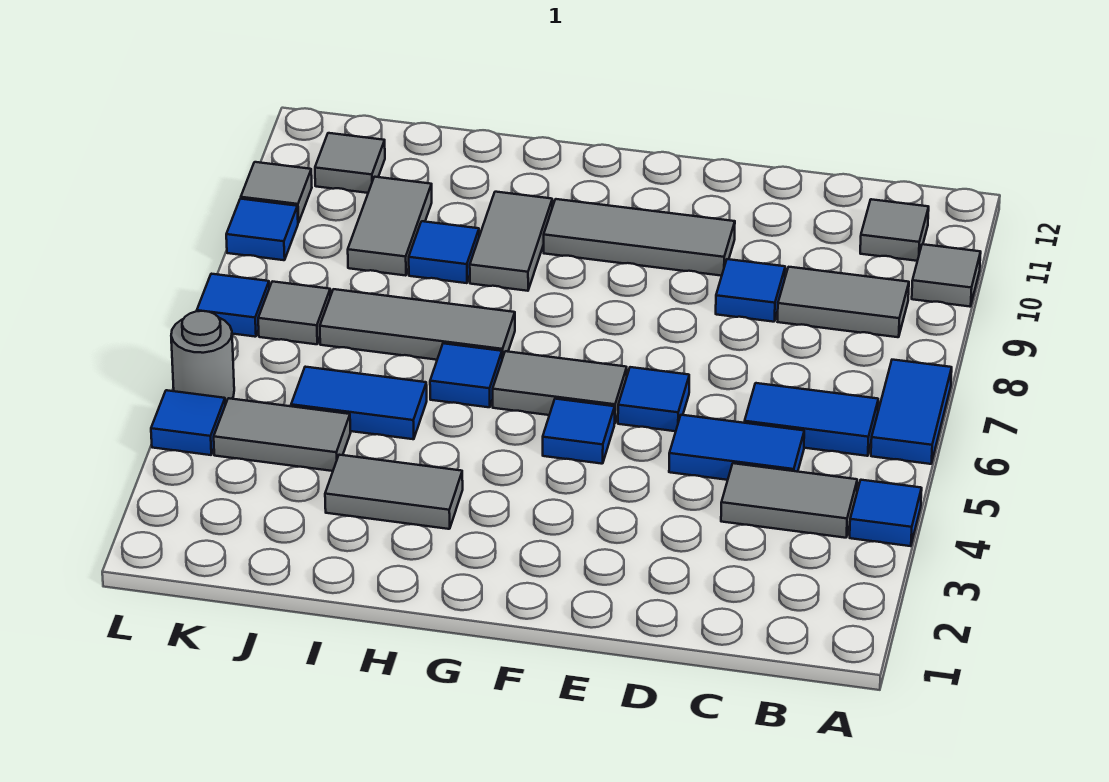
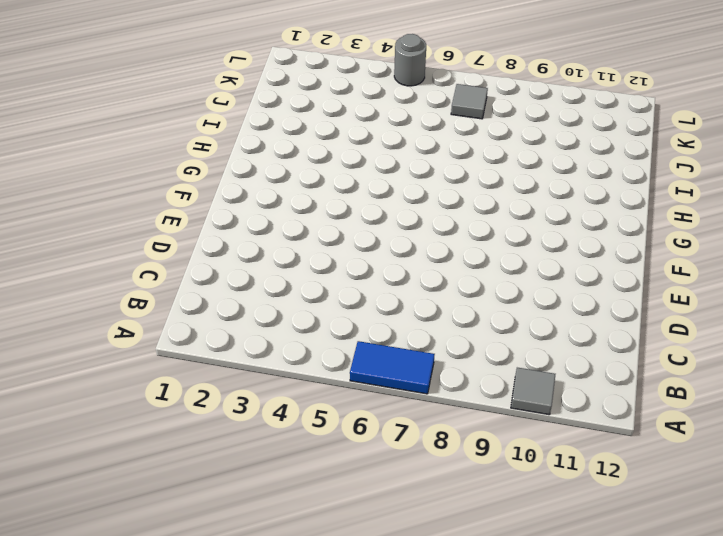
none -> blue 1x1 tile [850,480,922,546]
none -> grey 1x2 tile [721,463,857,538]
none -> blue 1x2 tile [745,383,878,456]

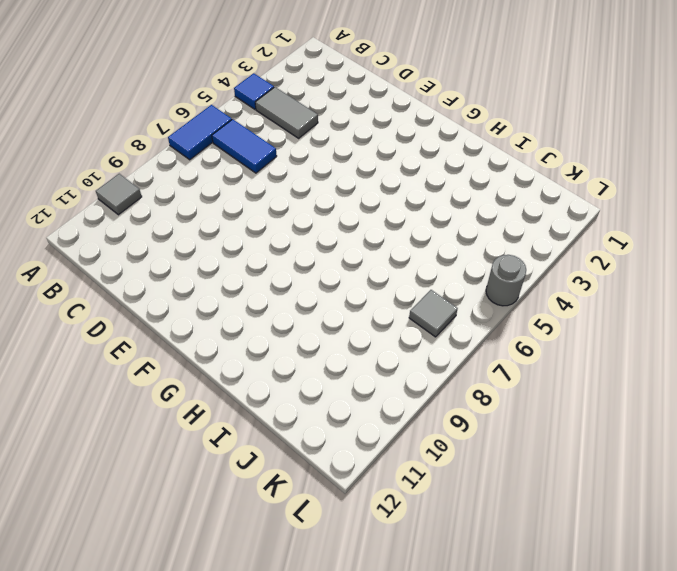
none -> grey 1x2 tile [778,267,909,337]
none -> grey 1x1 tile [860,199,929,261]
none -> blue 1x2 tile [669,415,804,480]

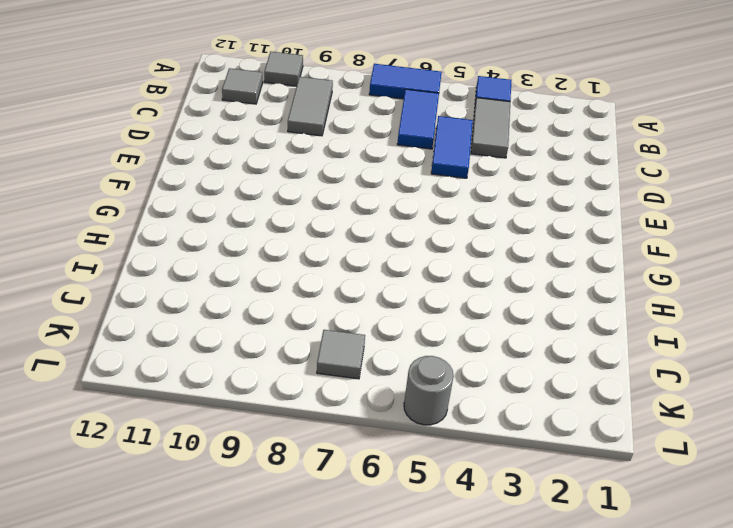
none -> blue 1x1 tile [716,259,785,322]
none -> blue 1x1 tile [618,367,689,431]
none -> grey 1x3 tile [544,199,735,276]

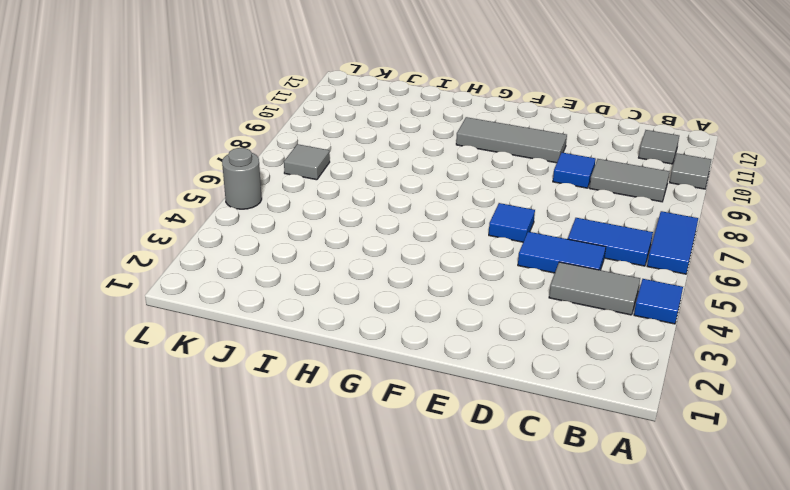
none -> blue 1x1 tile [543,399,615,464]
none -> grey 1x2 tile [493,351,627,422]
none -> grey 1x2 tile [325,455,463,529]

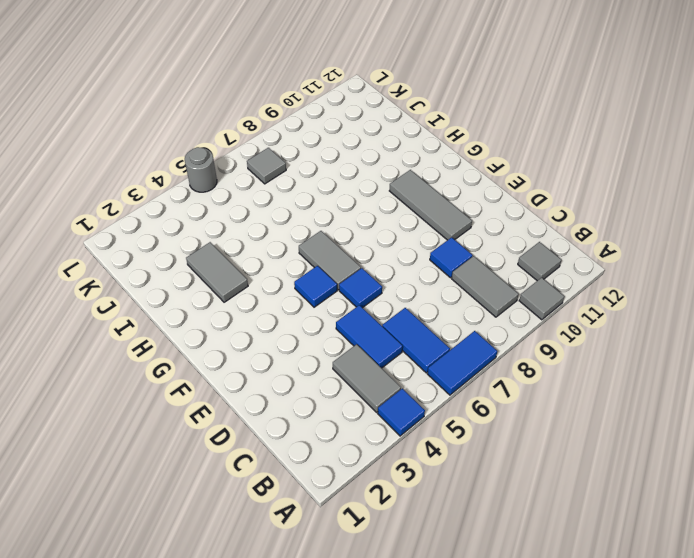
none -> blue 1x1 tile [430,343,502,407]
none -> grey 1x3 tile [320,289,515,360]
none -> grey 1x2 tile [470,192,552,291]

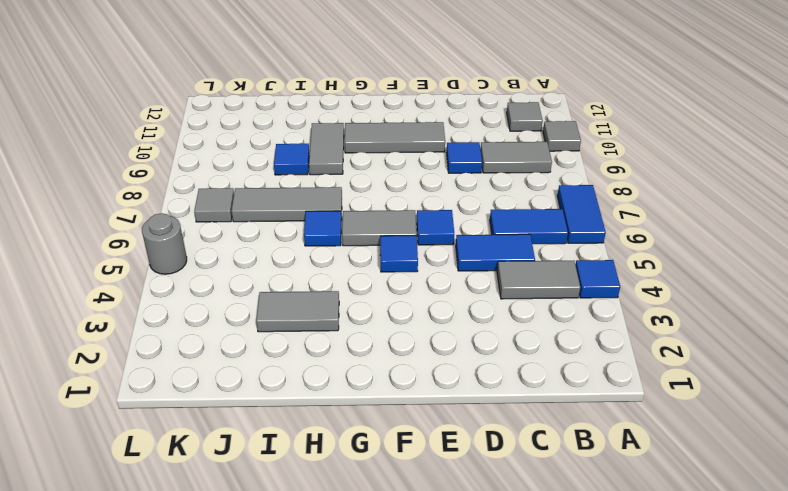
none -> blue 1x2 tile [291,367,427,439]
none -> grey 1x2 tile [214,398,350,471]
none -> grey 1x2 tile [348,177,432,276]

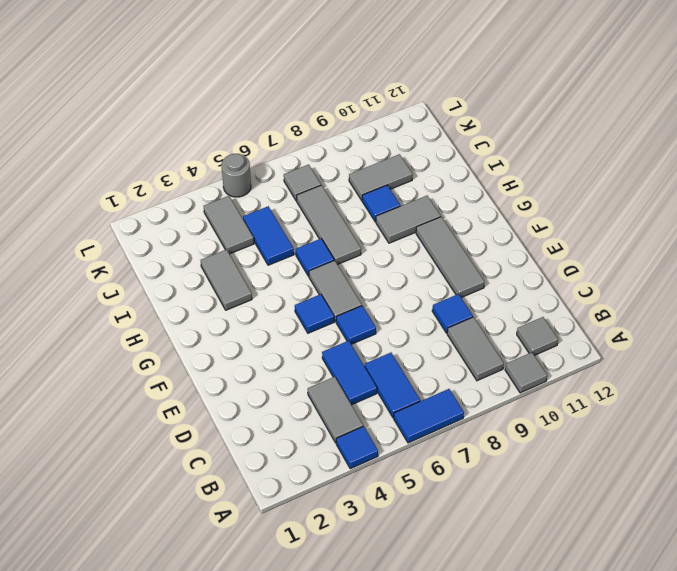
none -> grey 1x1 tile [315,133,385,193]
none -> blue 1x1 tile [151,390,225,455]
none -> blue 1x1 tile [197,274,269,337]

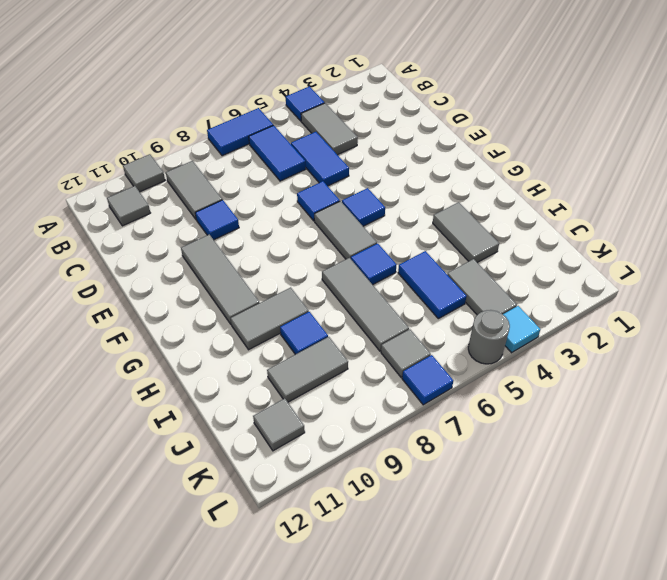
cyan 1x1 tile [503,306,540,353] -> blue 1x1 tile [151,390,225,455]
none -> blue 1x1 tile [226,199,298,260]
none -> grey 1x1 tile [241,162,312,223]

